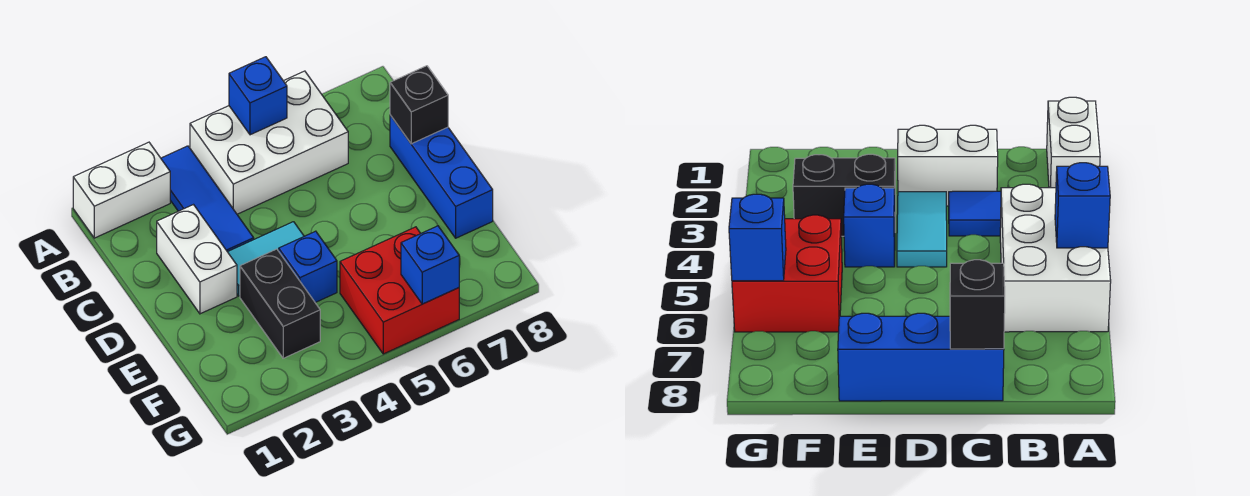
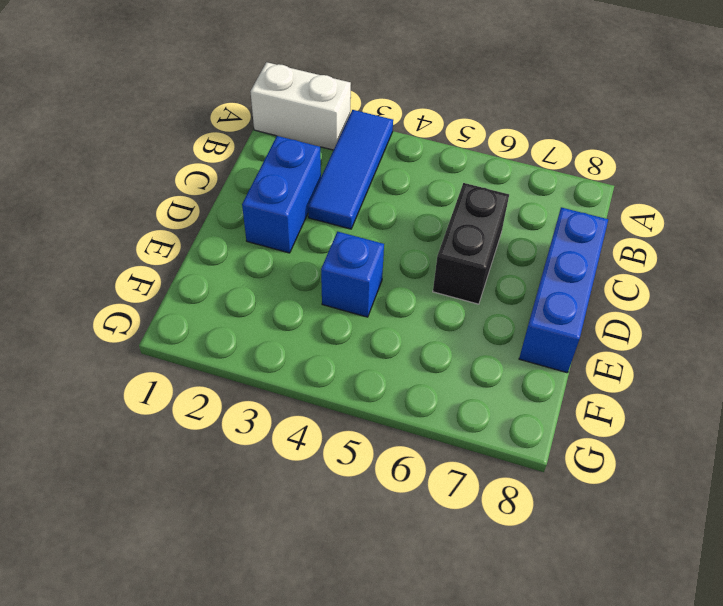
blue 1x2 brick [242,136,321,253] -> white 1x2 brick [157,205,237,314]
black 1x2 brick [433,183,509,304] -> black 1x2 brick moved to [240,249,320,358]
none -> white 2x3 brick [190,71,348,214]
none -> cyan 1x2 tile [228,222,304,296]
none -> red 2x2 brick [340,227,459,354]

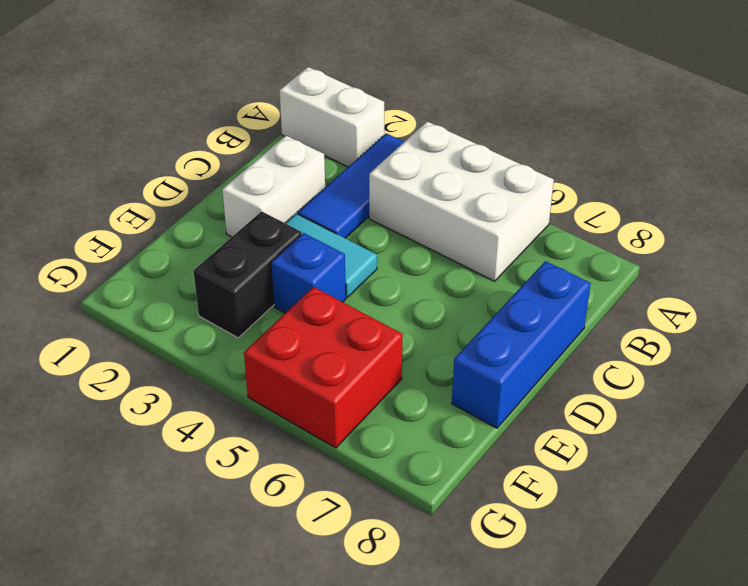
none -> blue 1x1 brick [229,57,287,135]
none -> black 1x1 brick [390,66,448,144]
none -> blue 1x1 brick [401,226,459,304]

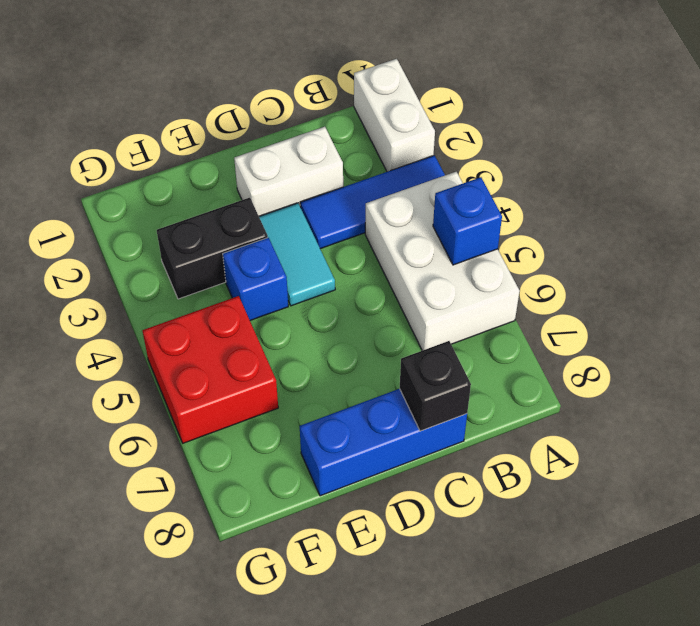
none -> blue 1x1 brick [401,226,459,304]

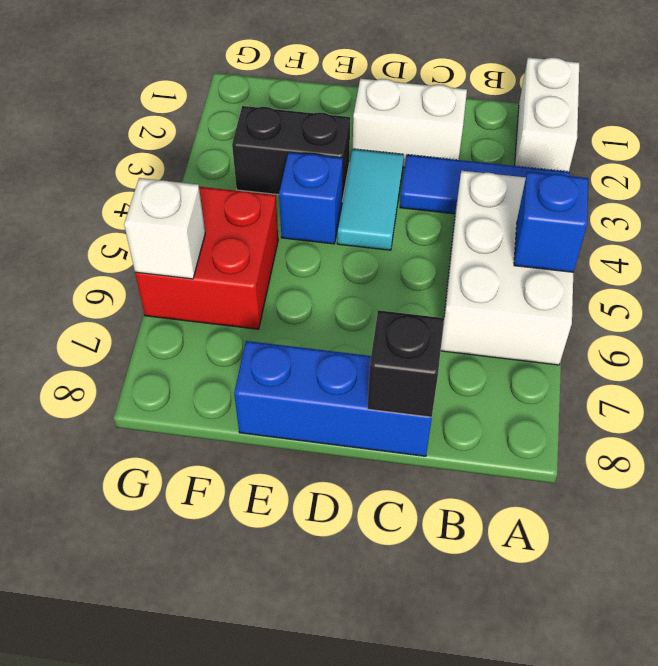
white 1x1 brick [124,178,205,279] -> blue 1x1 brick [401,226,459,304]

